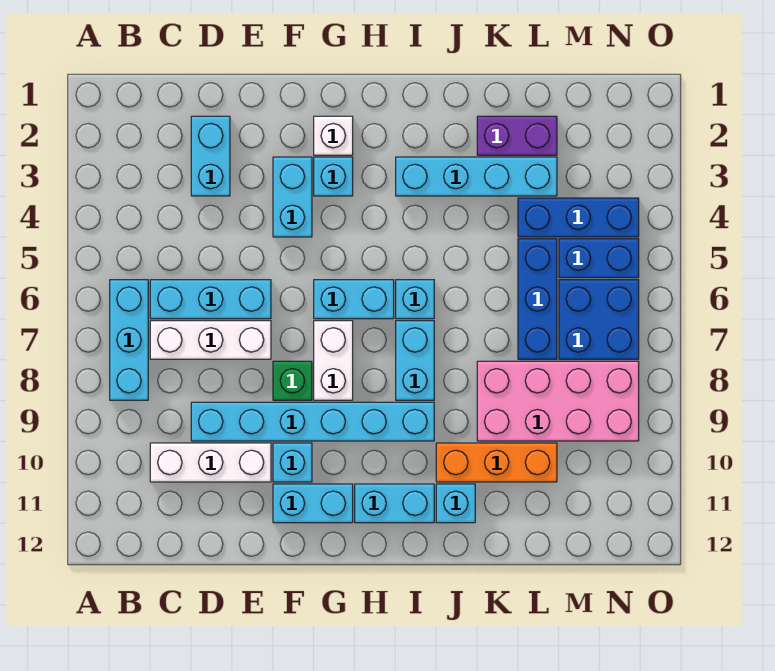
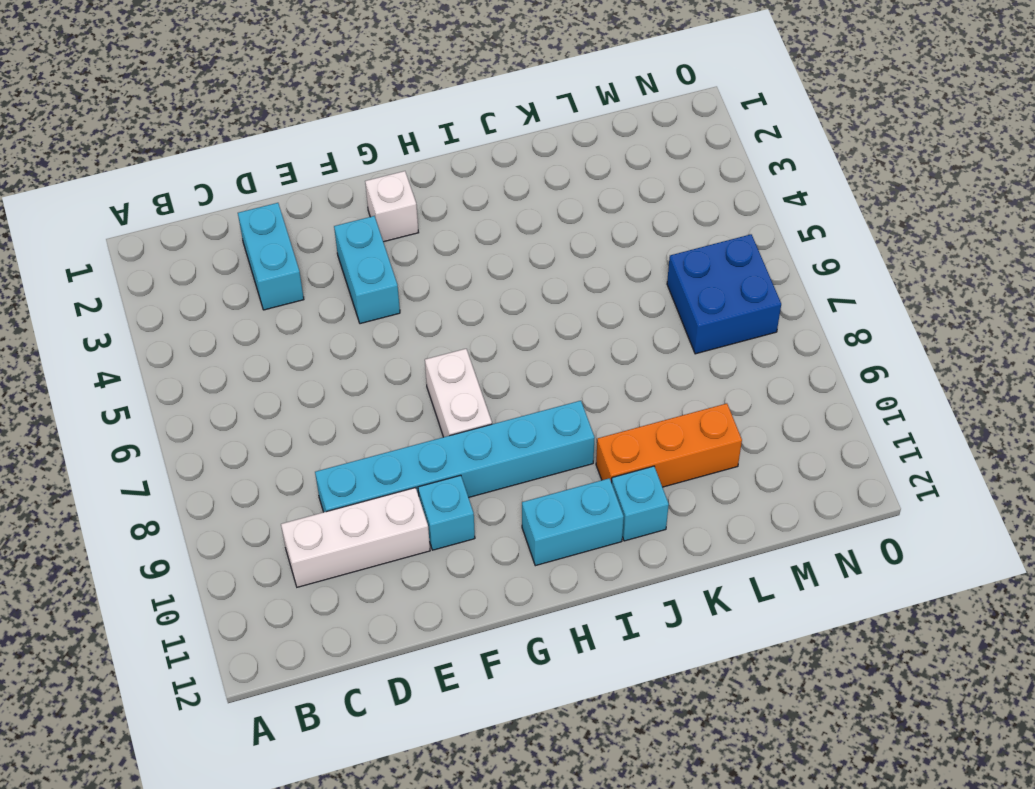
none -> cyan 1x3 brick [110,280,148,400]
none -> cyan 1x3 brick [150,280,271,319]
none -> white 1x3 brick [150,321,271,359]

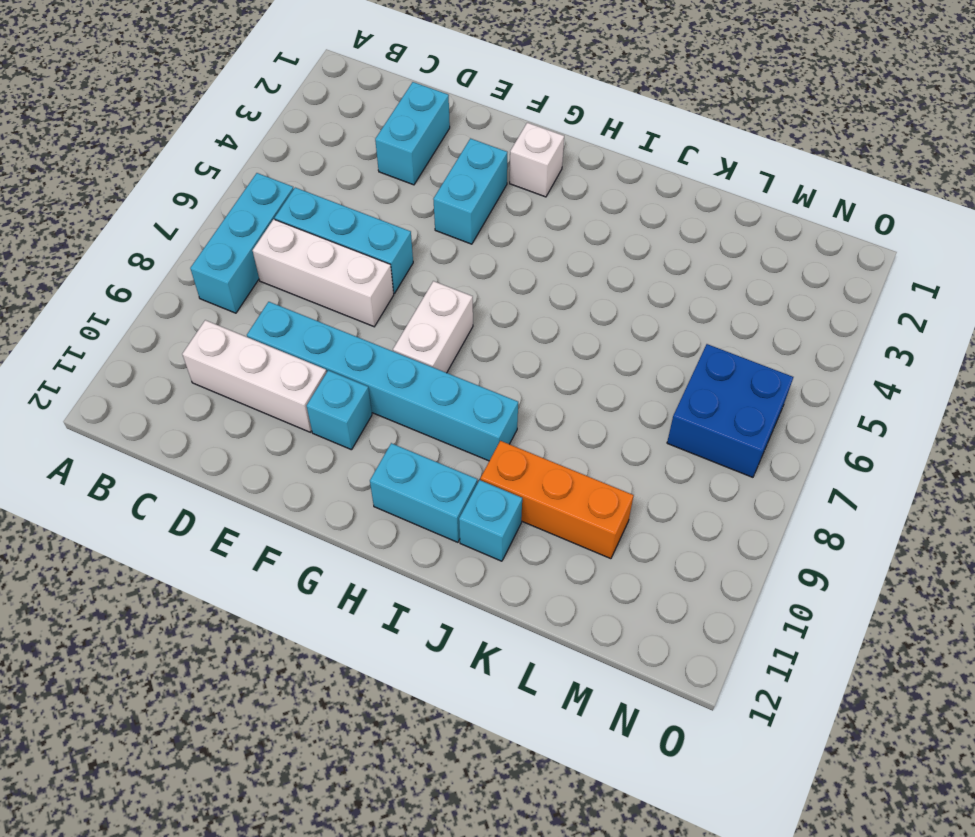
none -> green 1x1 brick [273,361,312,400]
none -> cyan 1x2 brick [273,484,353,523]
none -> cyan 1x1 brick [314,157,353,196]

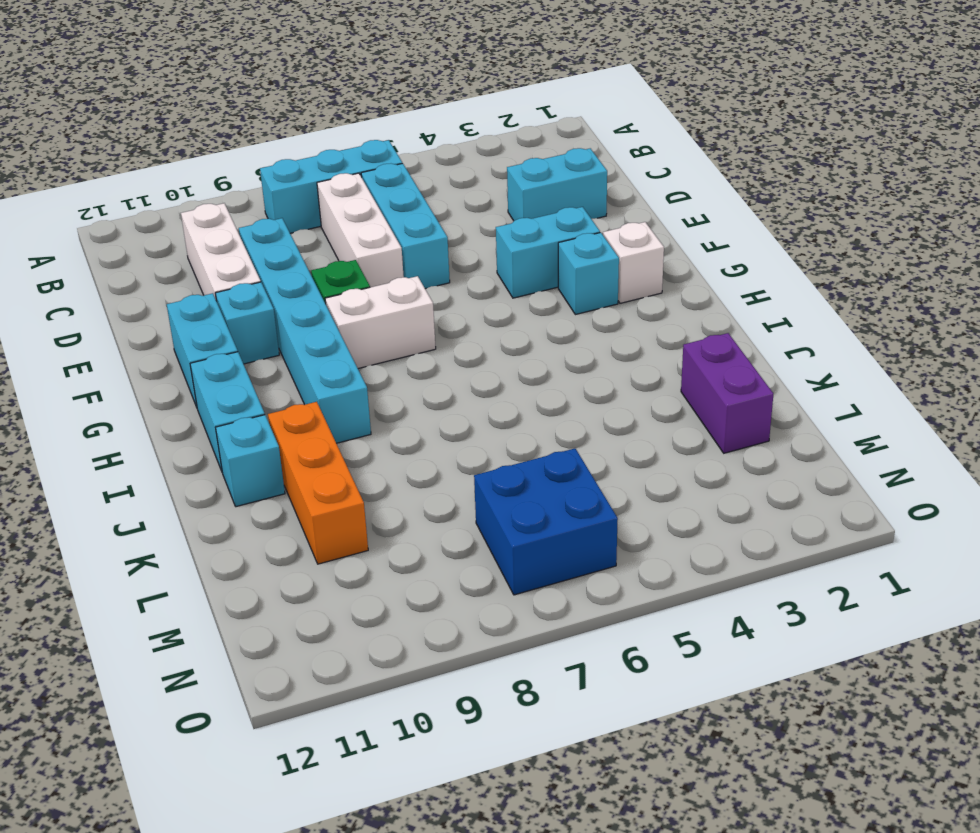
none -> cyan 1x2 brick [314,280,394,319]
none -> cyan 1x4 brick [396,157,557,196]
none -> cyan 1x1 brick [396,280,434,319]

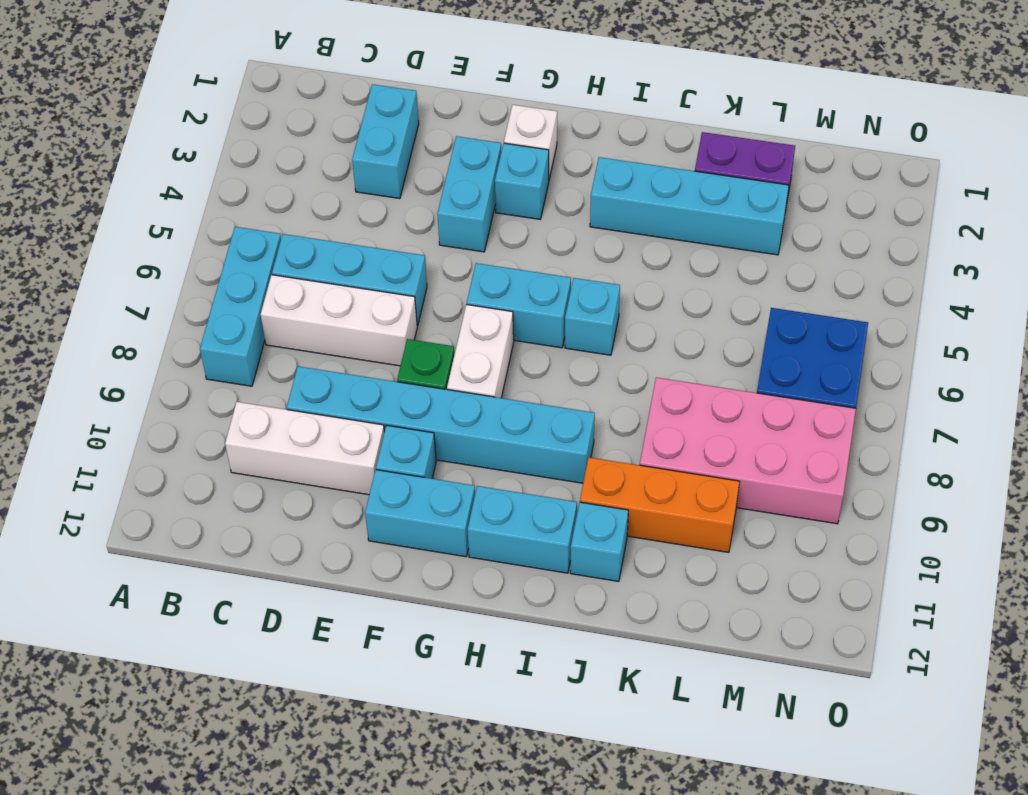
none -> cyan 1x2 brick [396,321,434,400]
none -> blue 1x3 brick [518,198,639,237]
none -> blue 1x3 brick [518,239,557,359]

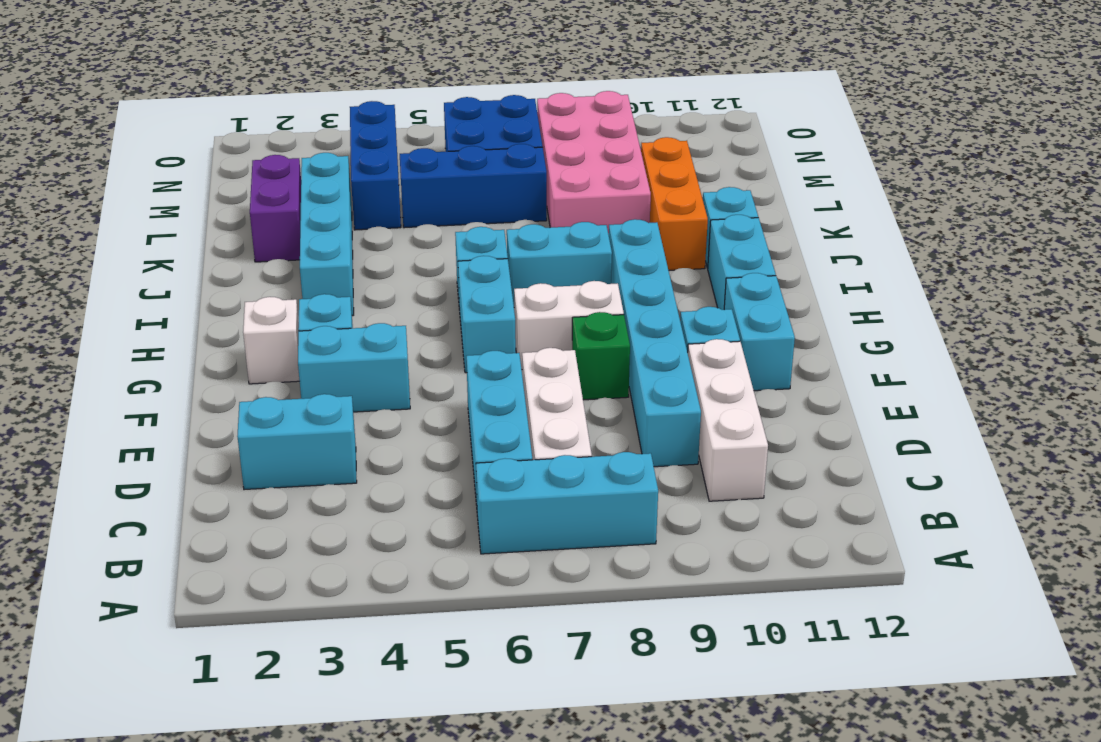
none -> blue 1x2 brick [559,239,639,278]

